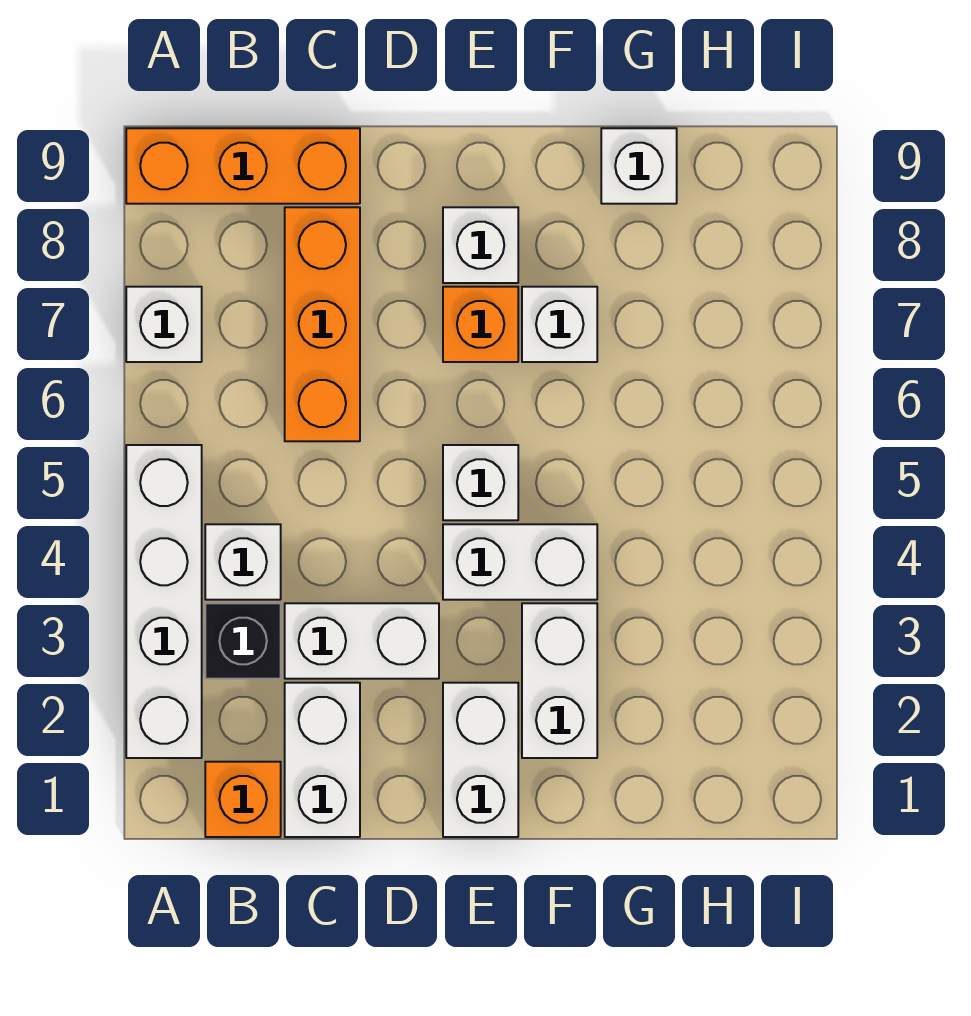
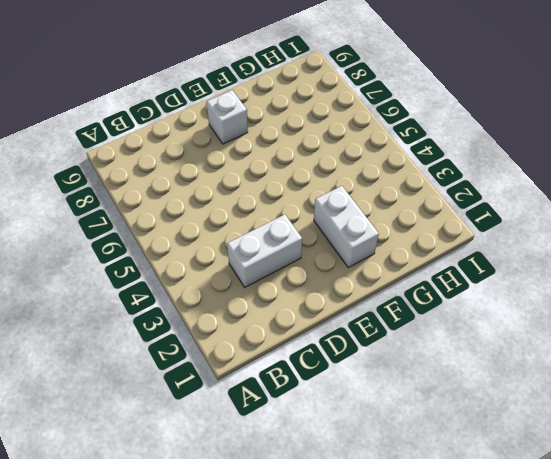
none -> white 1x4 brick [126,445,202,758]
none -> white 1x1 brick [126,287,202,362]
none -> orange 1x3 brick [126,128,360,204]

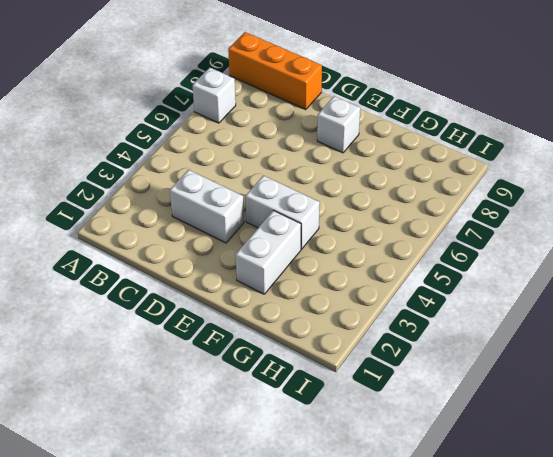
none -> white 1x4 brick [126,445,202,758]
none -> orange 1x1 brick [205,762,281,837]
none -> black 1x1 brick [205,603,281,679]

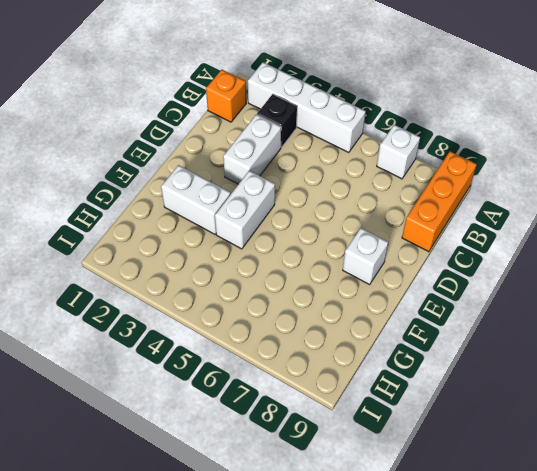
none -> white 1x1 brick [205,524,281,600]
none -> white 1x2 brick [285,683,360,837]
none -> orange 1x3 brick [285,207,360,441]

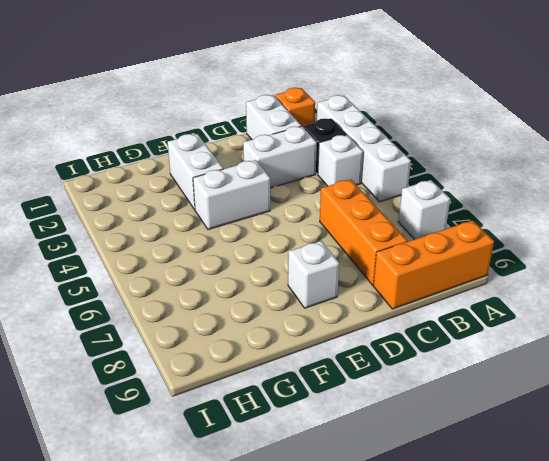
none -> white 1x2 brick [443,683,518,837]
none -> white 1x1 brick [443,445,518,520]
none -> orange 1x1 brick [443,287,518,362]

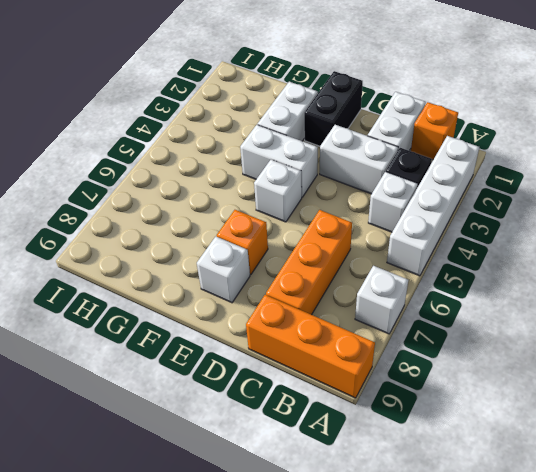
black 1x2 brick [304,71,363,146] -> white 1x2 brick [443,683,518,837]
none -> white 1x1 brick [522,287,597,362]
none -> white 1x1 brick [601,128,677,204]

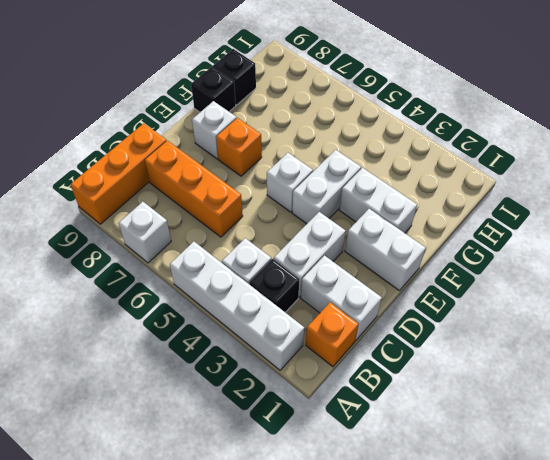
black 1x1 brick [191,67,236,112] -> none
black 1x1 brick [213,49,256,105] -> white 1x1 brick [601,128,677,204]
none -> white 1x1 brick [522,287,597,362]

